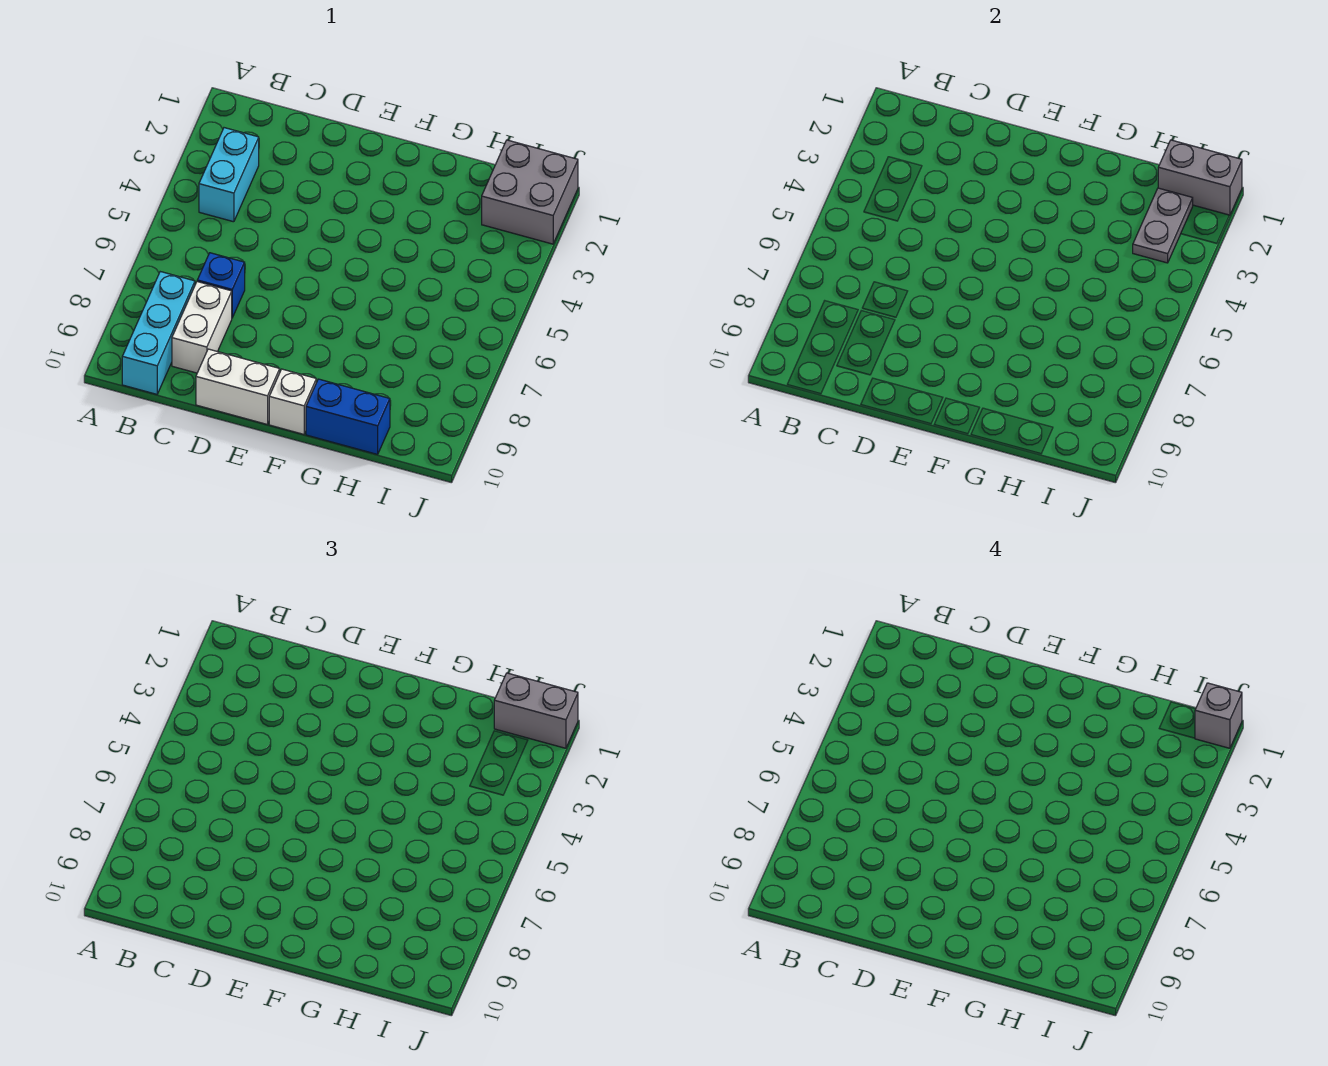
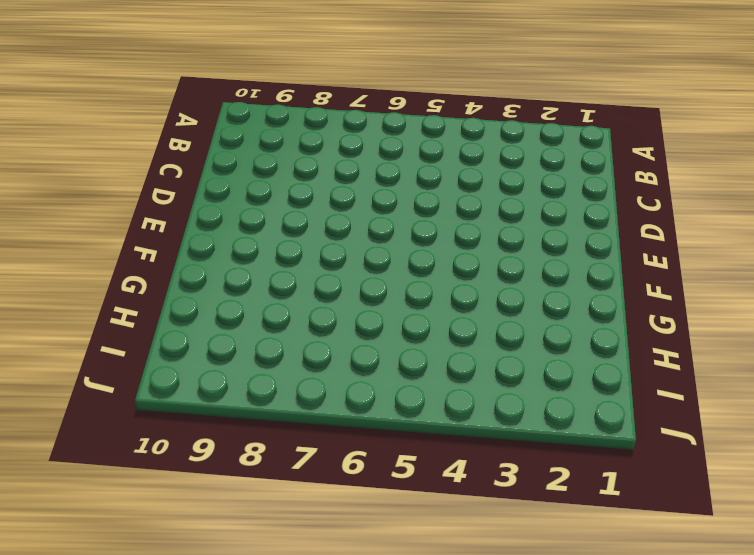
none -> cyan 1x2 brick [199,128,259,222]
none -> cyan 1x3 brick [122,272,195,394]
none -> blue 1x1 brick [197,253,245,318]

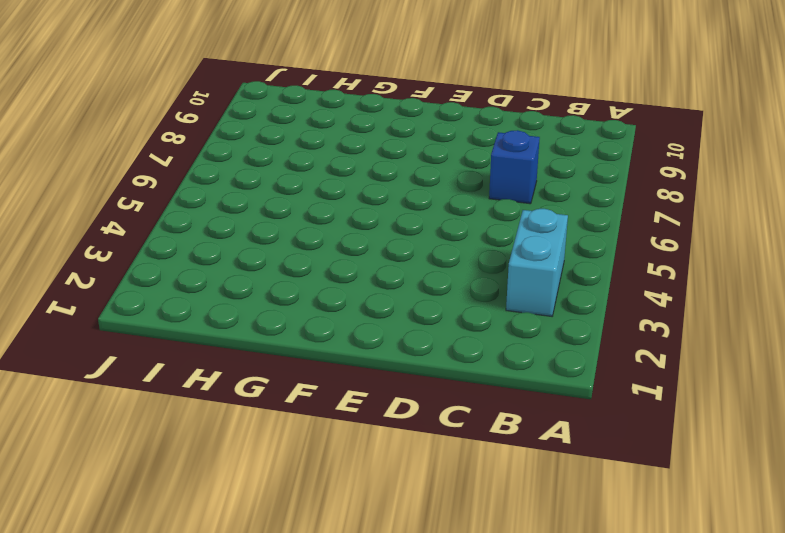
none -> cyan 1x3 brick [122,272,195,394]
none -> white 1x2 brick [172,282,232,373]
none -> white 1x2 brick [196,349,280,424]

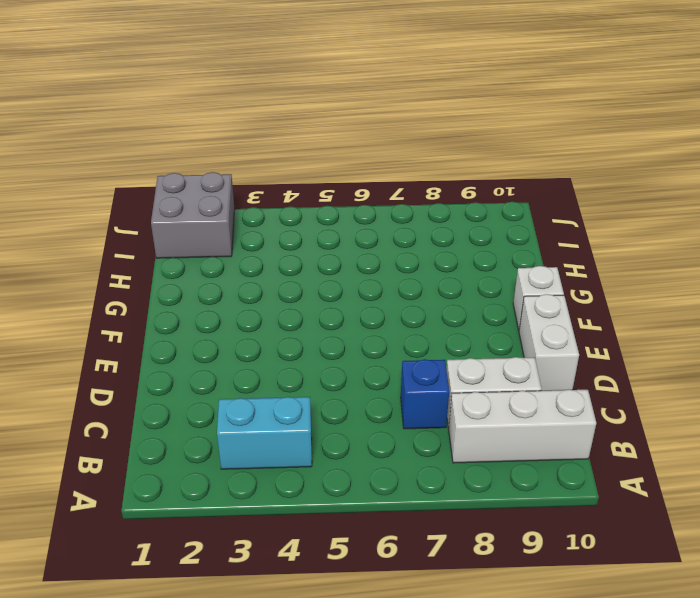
white 1x3 brick [449,390,596,463] -> cyan 1x3 brick [122,272,195,394]
none -> blue 1x2 brick [306,379,390,454]
none -> grey 1x2 brick [1158,140,1242,215]
none -> grey 1x2 plate [1133,188,1193,263]

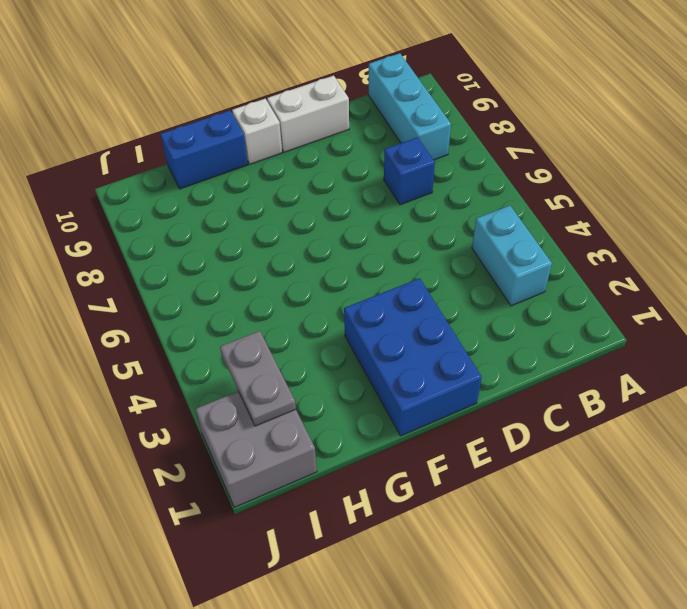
blue 2x3 brick [344,278,482,436] -> none
none -> white 1x2 brick [172,282,232,373]
none -> grey 1x2 brick [1158,140,1242,215]
none -> grey 1x2 brick [494,673,578,748]

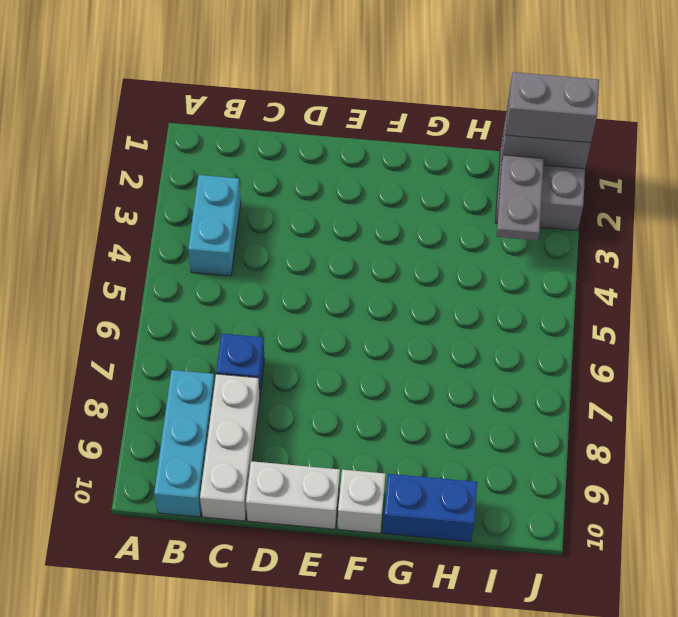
white 1x3 brick [200,374,260,521] -> white 1x2 brick [172,282,232,373]
none -> grey 1x1 brick [1195,683,1242,748]

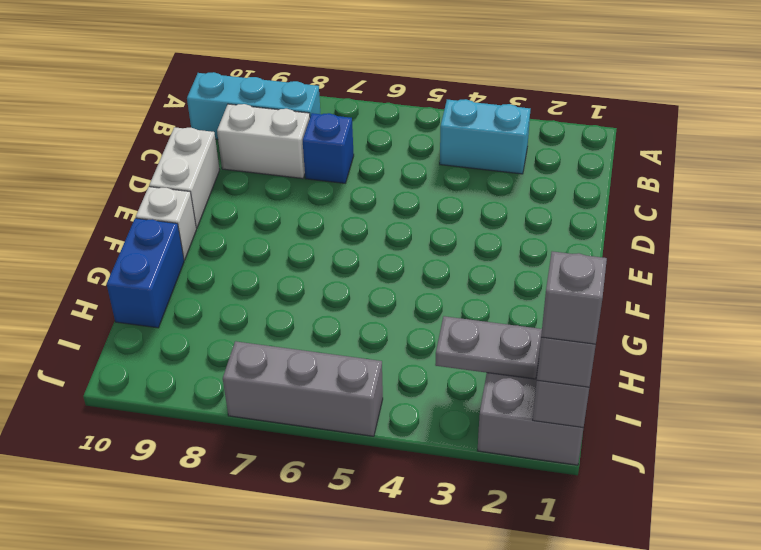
grey 1x3 brick [223,341,383,436] -> none

